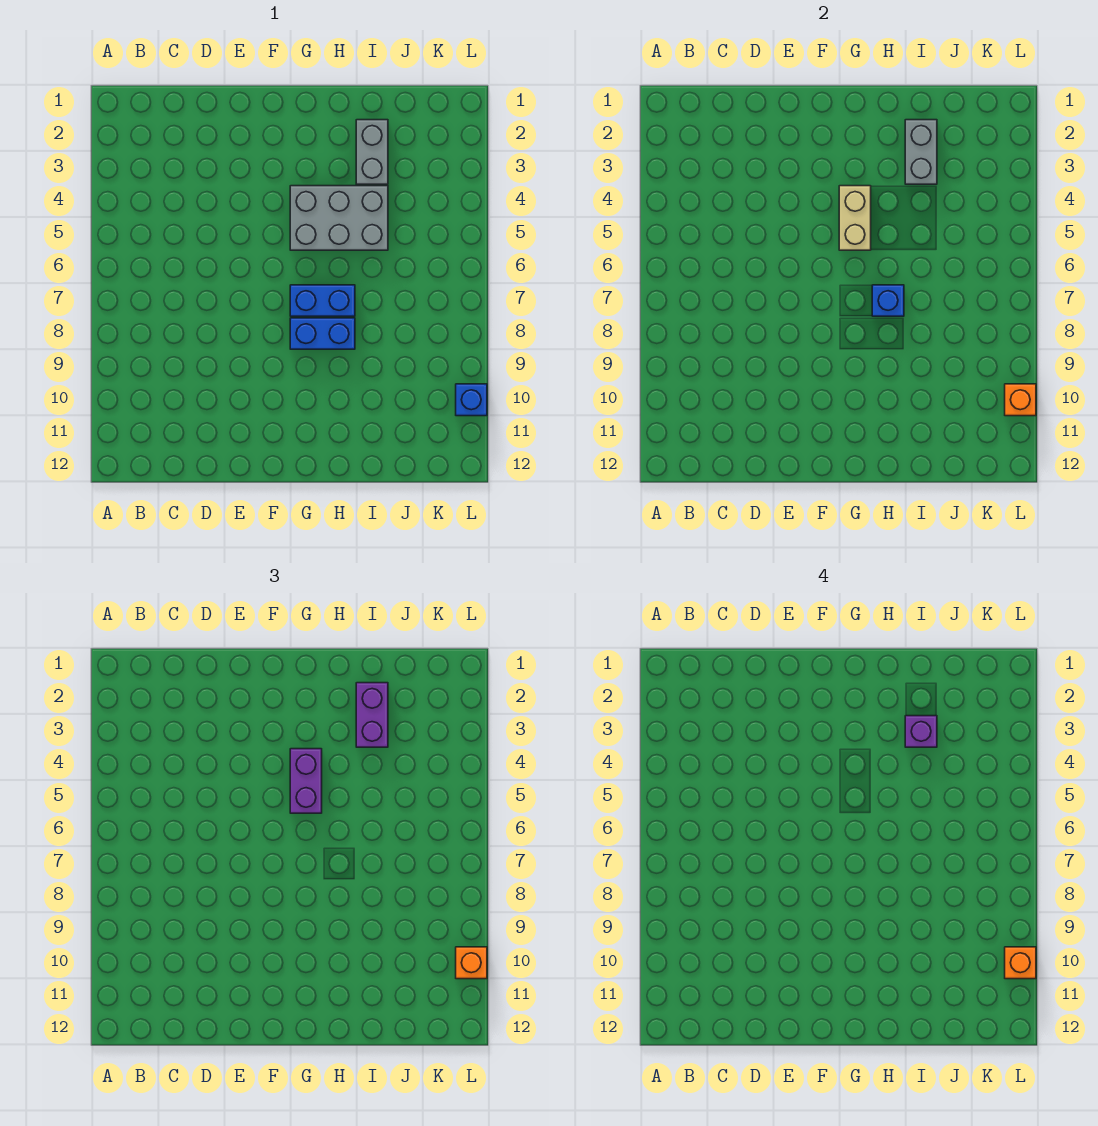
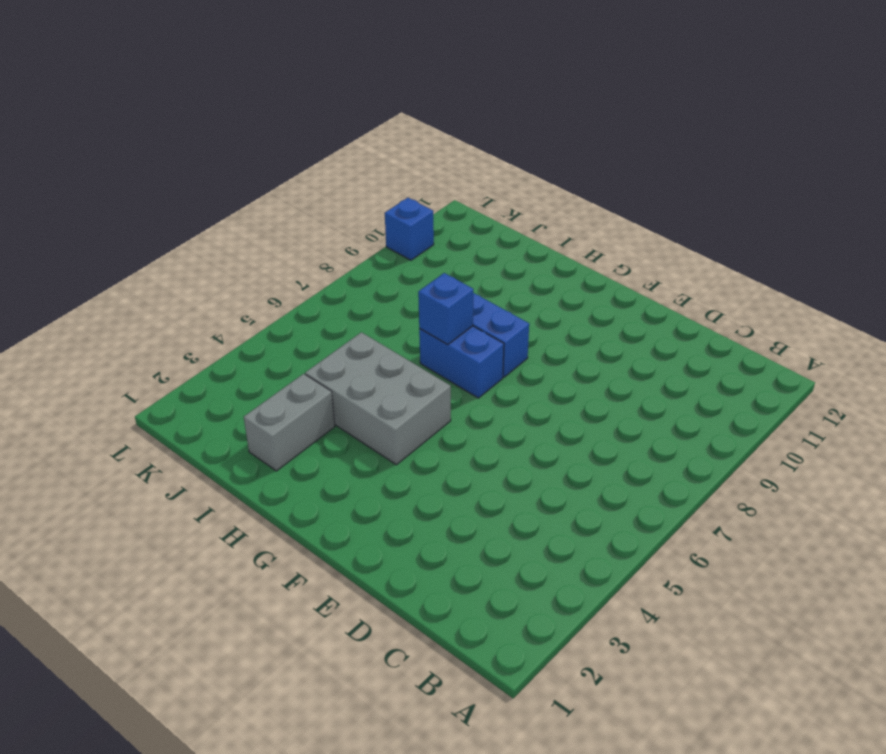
none -> tan 1x2 brick [839,186,871,250]
none -> grey 1x2 brick [905,120,937,184]
none -> orange 1x1 brick [1005,384,1036,416]

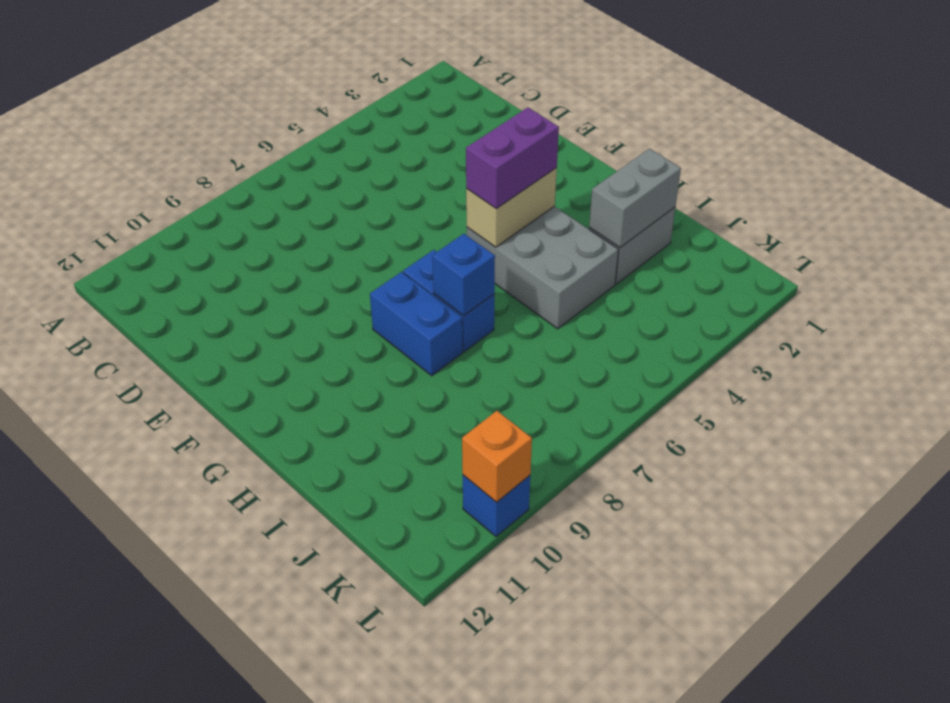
none -> purple 1x2 brick [356,683,388,747]
none -> orange 1x1 brick [456,947,487,979]
none -> purple 1x1 brick [905,716,937,747]

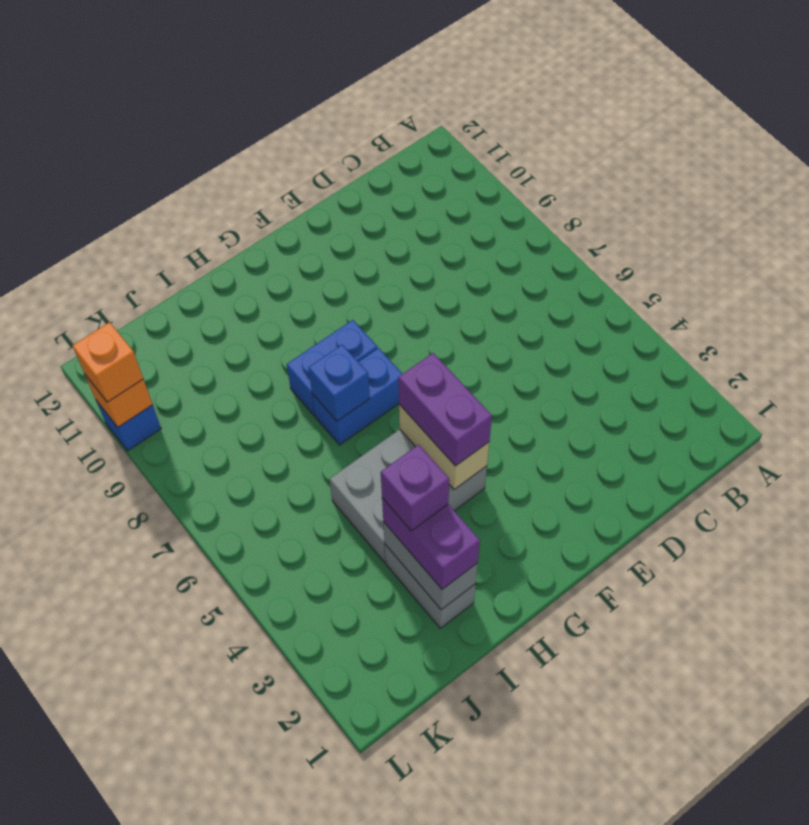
none -> orange 1x1 brick [1005,947,1036,979]

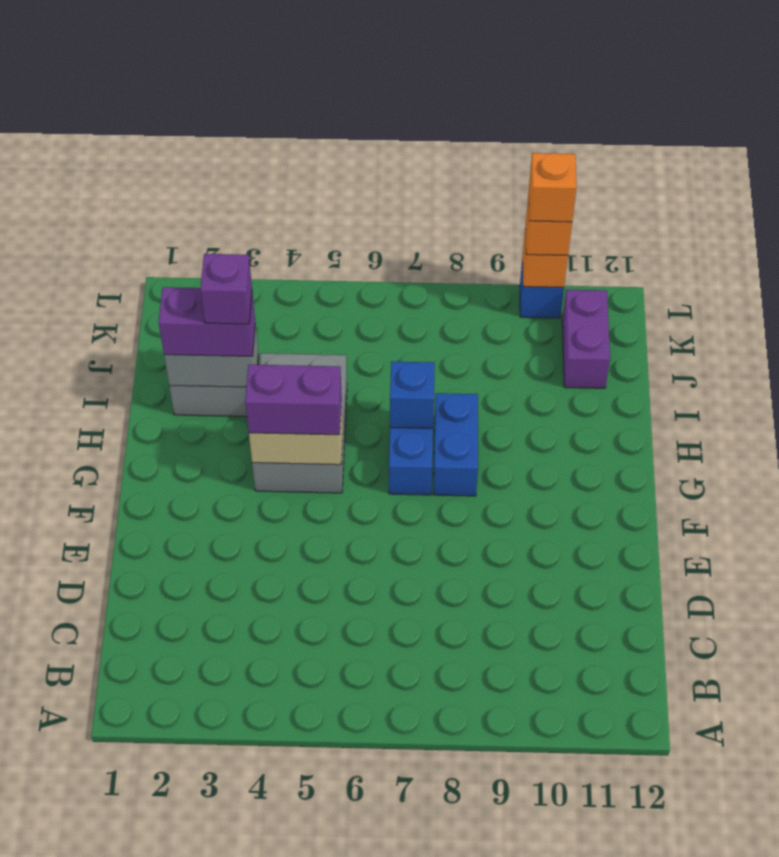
purple 1x2 brick [562,290,610,388] -> none

